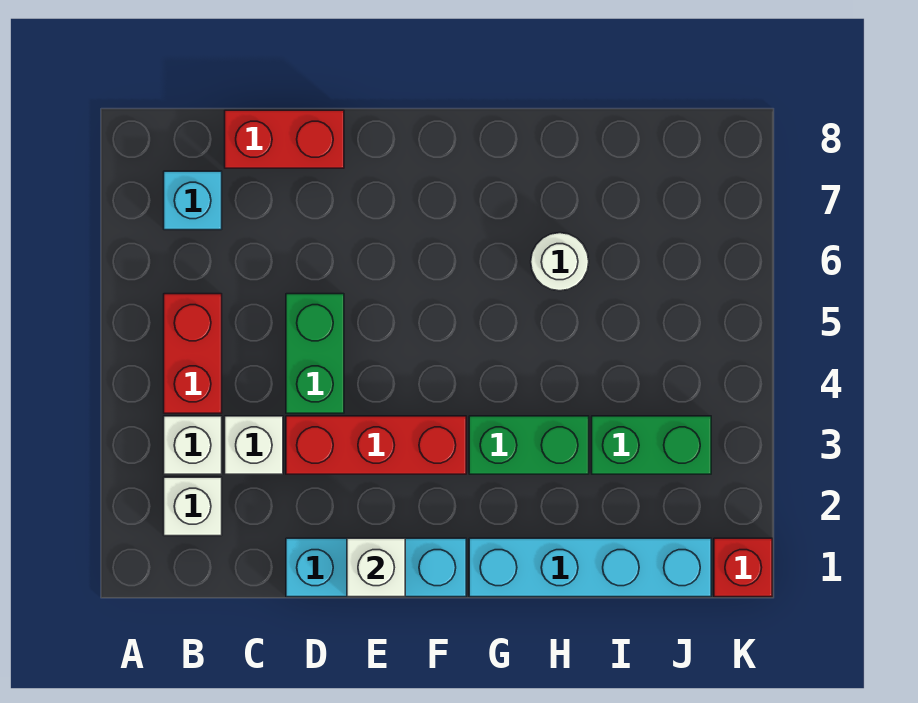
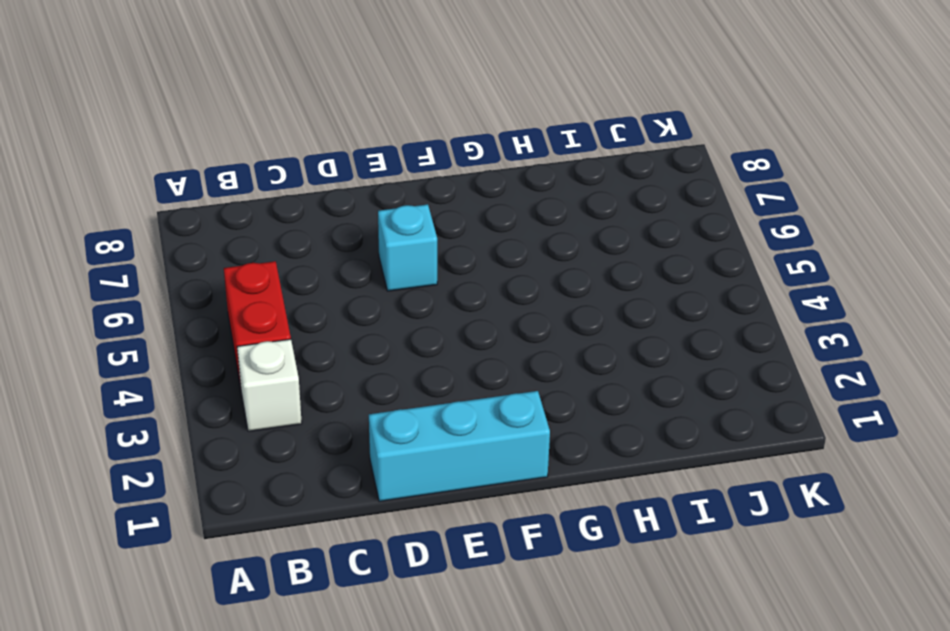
cyan 1x1 brick [378,204,437,291] -> cyan 1x1 brick moved to [164,171,222,230]
none -> white 1x1 brick [164,477,222,536]
none -> white 1x1 brick [225,416,283,474]
none -> red 1x2 brick [225,110,344,168]

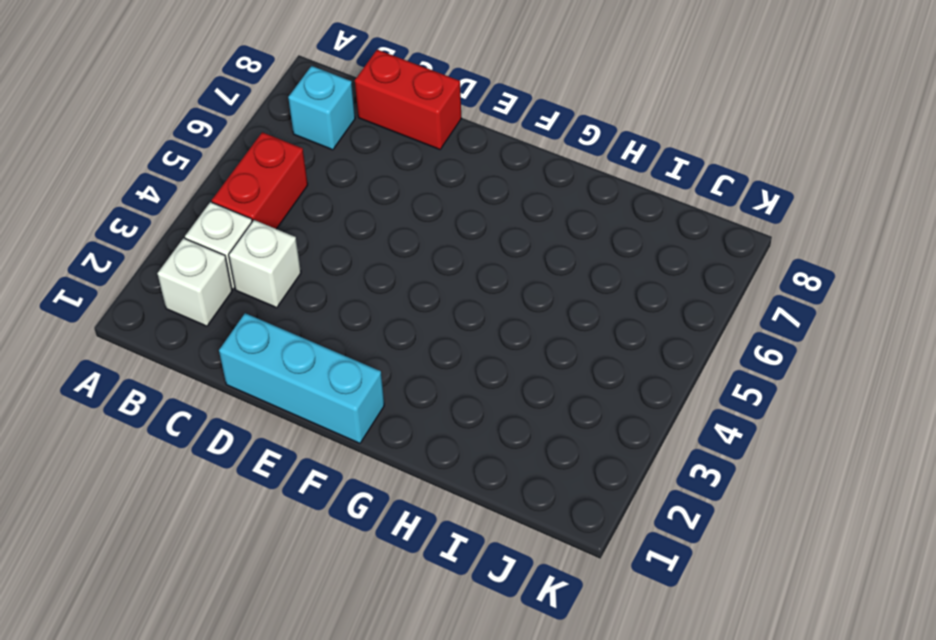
none -> red 1x3 brick [286,416,466,474]
none -> green 1x2 brick [286,294,344,413]
none -> cyan 1x4 brick [469,538,711,597]

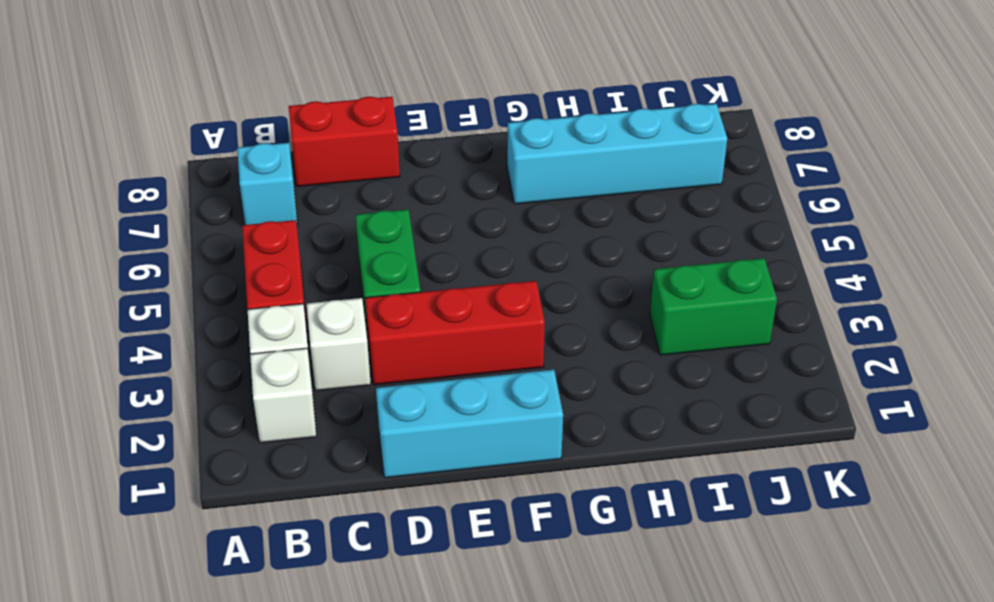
cyan 1x4 brick [507,104,727,204] -> cyan 1x4 brick moved to [469,538,711,597]
none -> green 1x2 brick [469,416,589,474]
none -> white 1x1 round brick [531,233,589,291]
none -> red 1x1 brick [714,538,772,597]

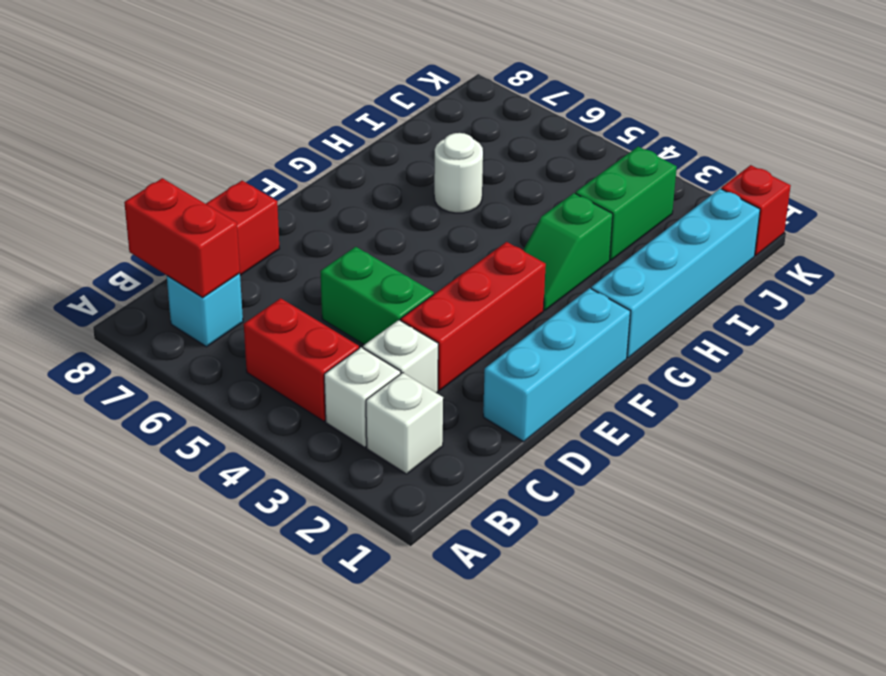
red 1x2 brick [124,178,240,297] -> none
green 1x2 slope [523,193,613,310] -> green 1x2 brick [469,416,589,474]
none -> white 1x1 brick [347,538,405,597]

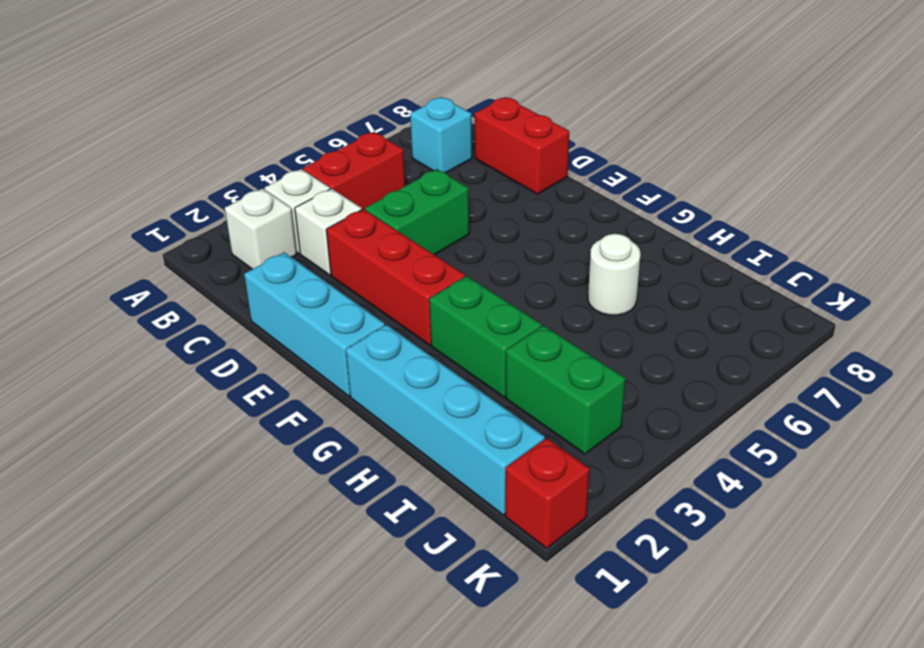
none -> white 1x1 brick [347,538,405,597]

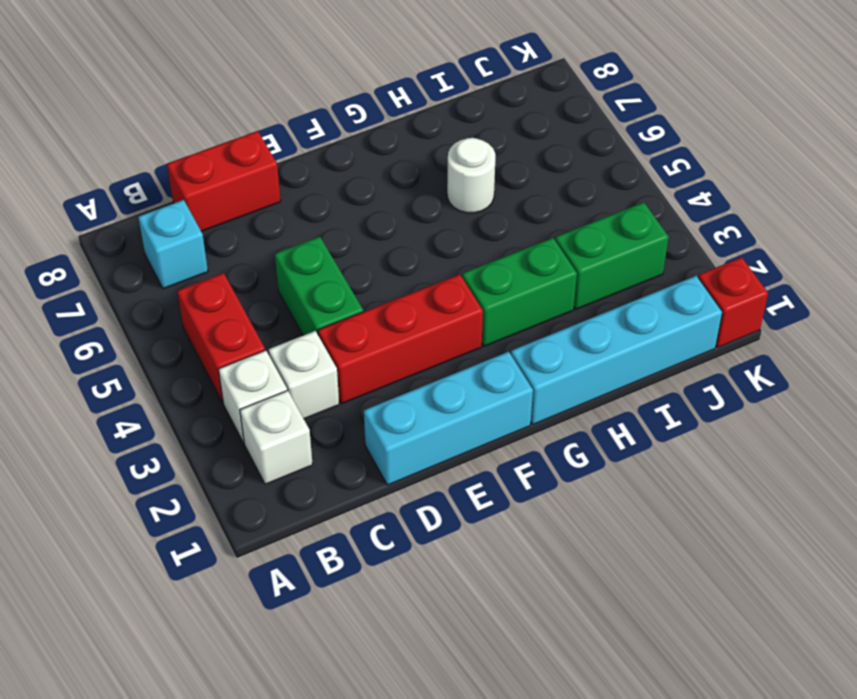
none -> white 1x1 brick [347,538,405,597]

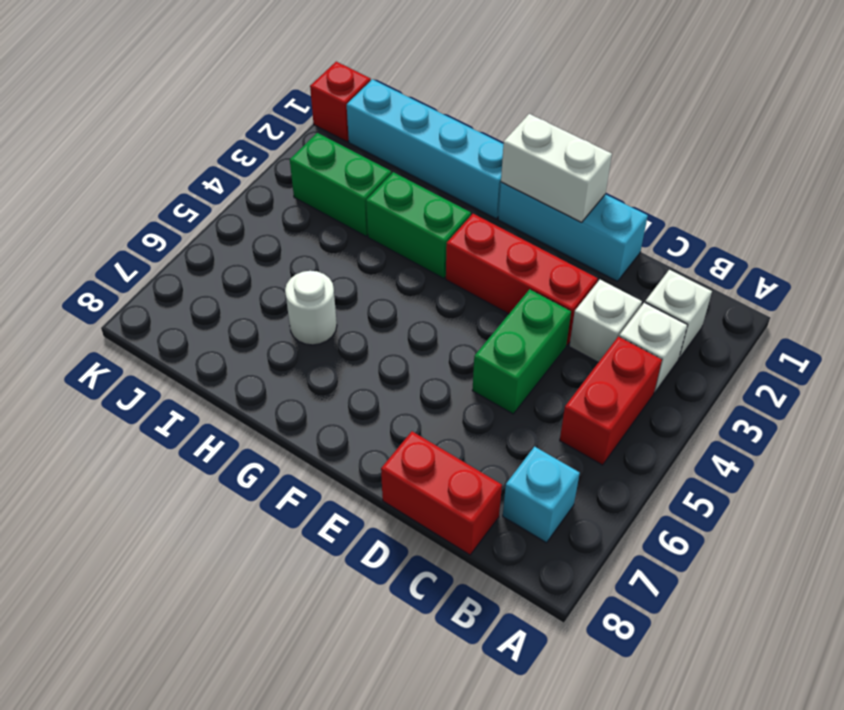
white 1x2 brick [501,114,612,222] -> white 1x1 brick [347,538,405,597]

